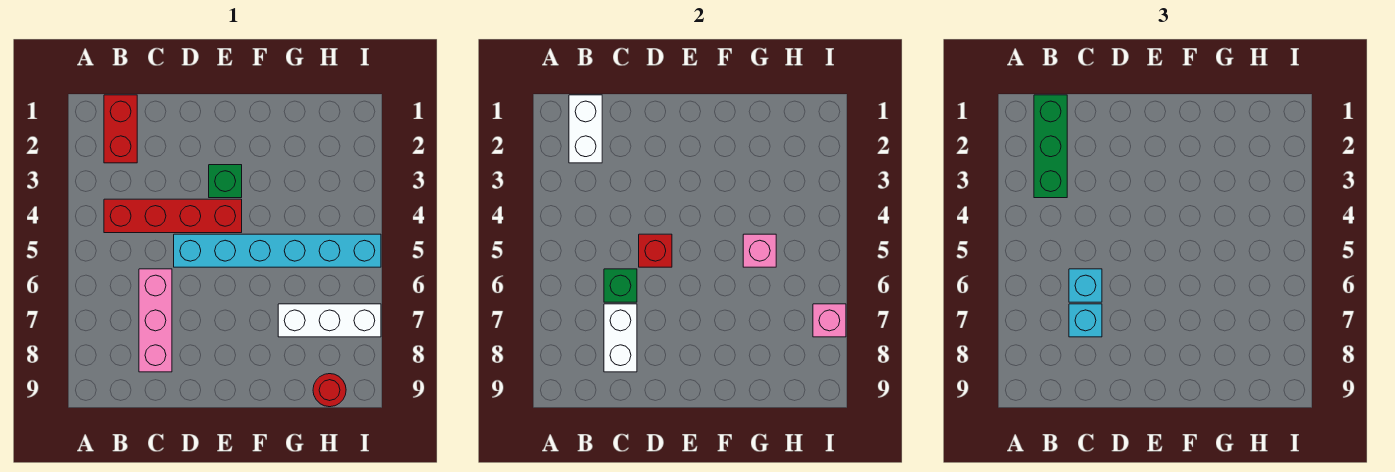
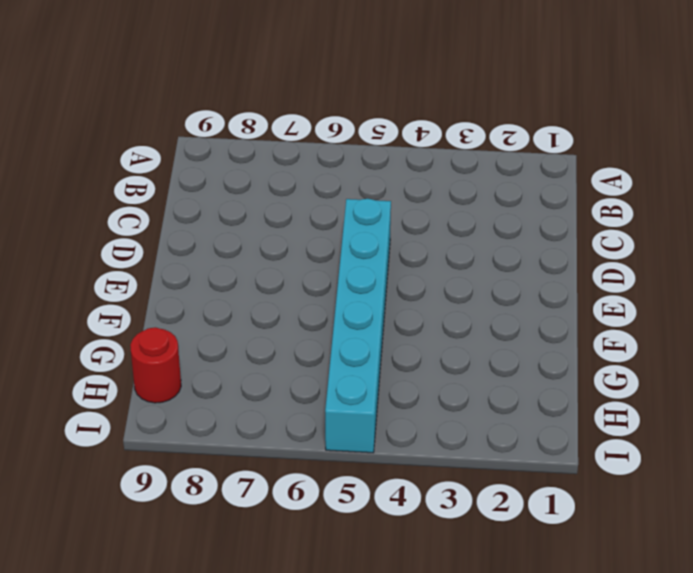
none -> red 1x2 brick [104,95,137,163]
none -> red 1x4 brick [104,199,242,233]
none -> pink 1x3 brick [139,269,172,372]

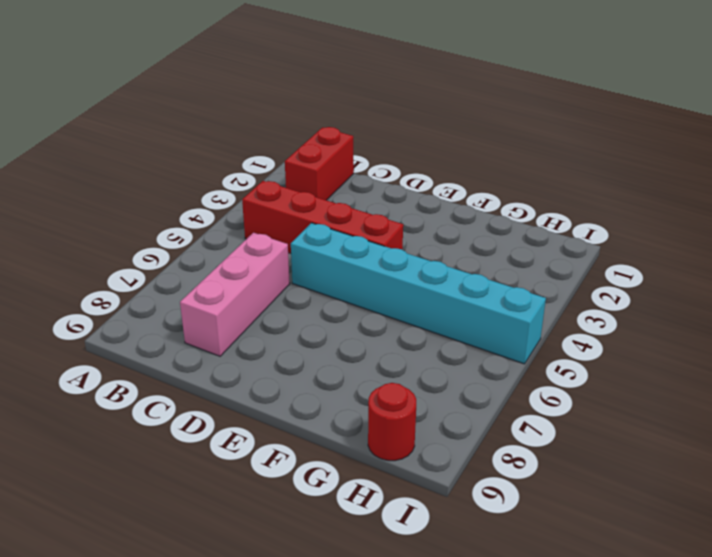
none -> green 1x1 brick [209,165,242,198]
none -> white 1x3 brick [278,304,381,337]
none -> white 1x2 brick [569,95,602,163]

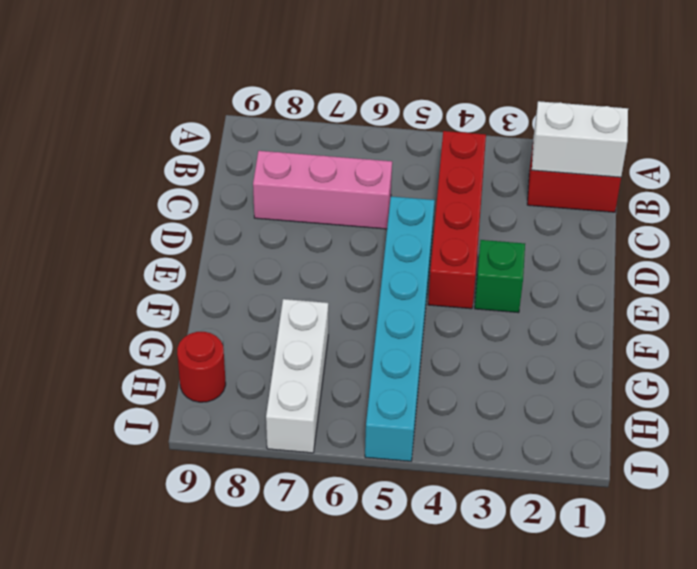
none -> green 1x1 brick [604,269,637,302]
none -> white 1x2 brick [604,304,637,372]
none -> red 1x1 brick [639,234,672,267]

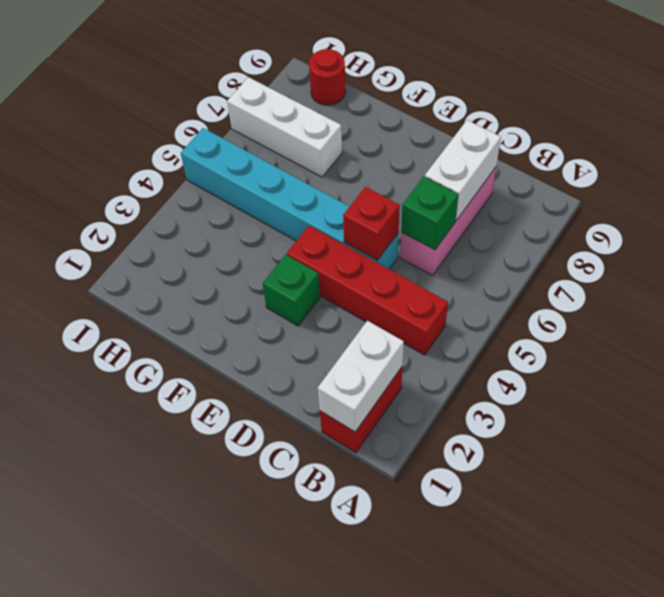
none -> pink 1x1 brick [743,234,776,267]
none -> pink 1x1 brick [813,304,846,337]
none -> green 1x3 brick [1034,95,1067,198]

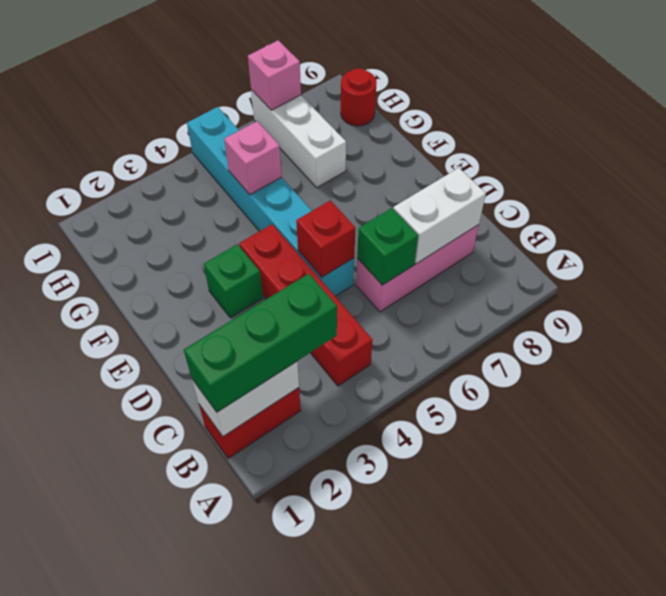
none -> cyan 1x1 brick [1069,269,1102,302]
none -> cyan 1x1 brick [1069,304,1102,337]

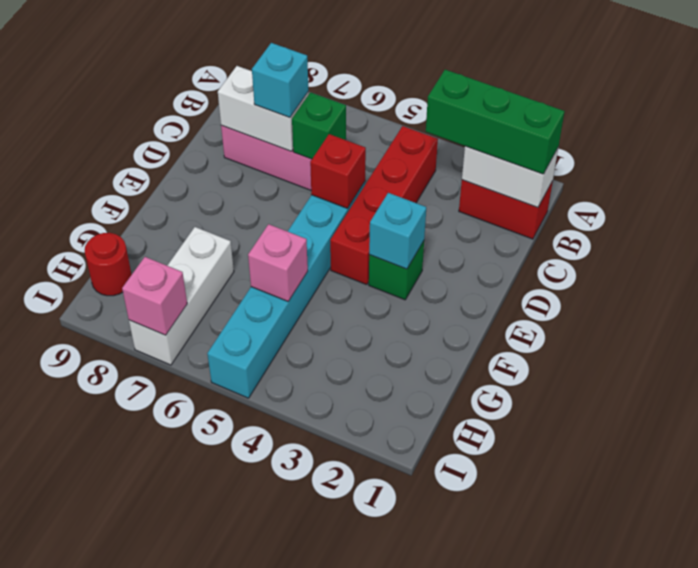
cyan 1x1 brick [369,193,426,269] -> cyan 1x1 brick moved to [1069,269,1102,302]

